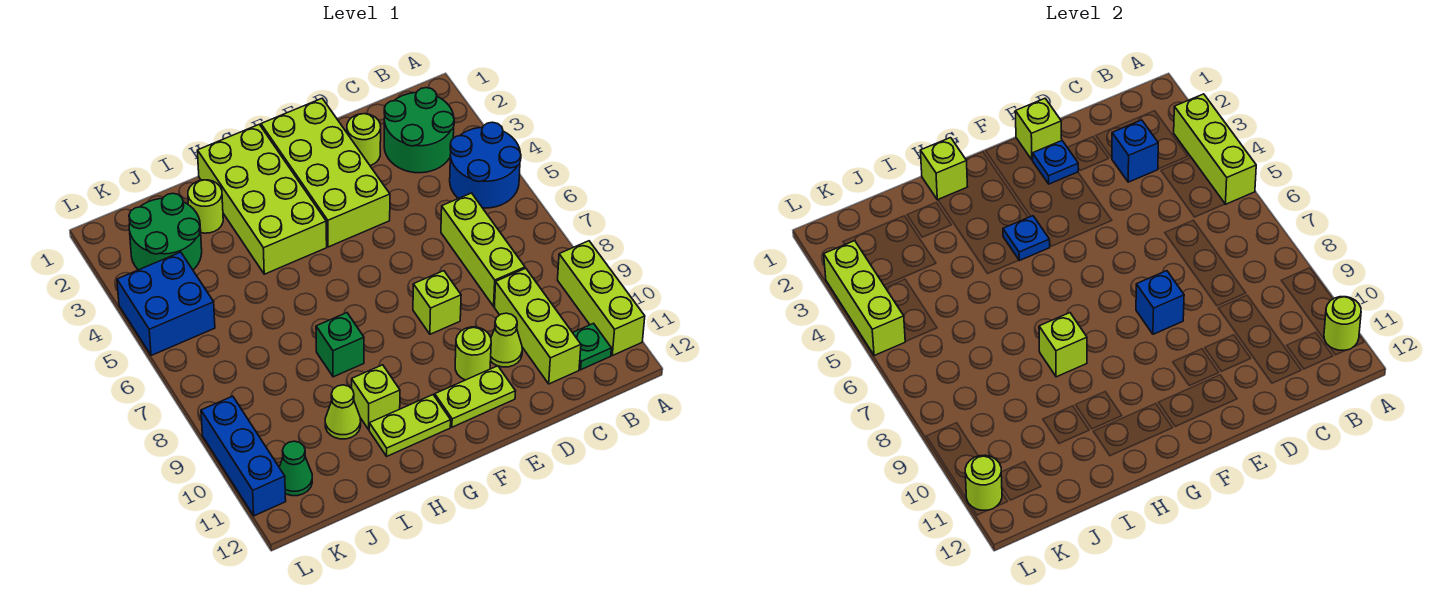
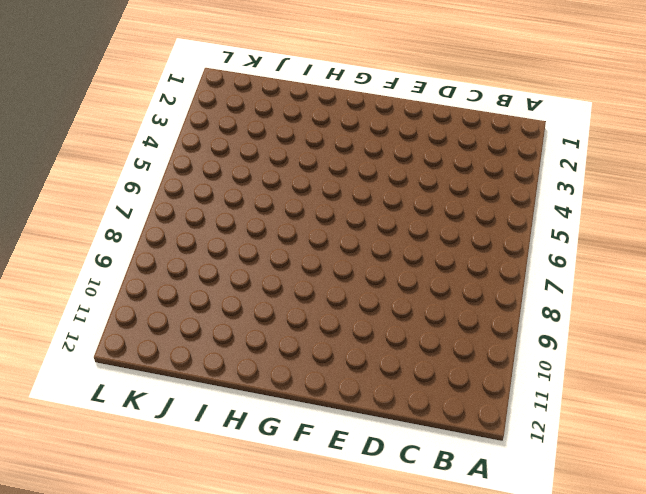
none -> blue 2x2 round brick [450,122,521,208]
none -> lime 1x3 brick [558,241,645,356]
none -> green 2x2 round brick [384,88,454,173]
none -> green 1x1 plate [573,323,611,370]

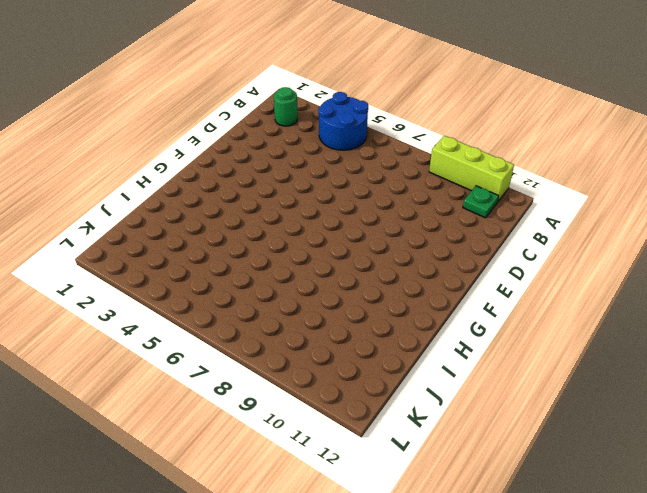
green 1x1 round brick [274,87,298,126] -> green 2x2 round brick [384,88,454,173]
none -> lime 1x3 brick [441,193,525,306]
none -> lime 1x3 brick [494,268,581,384]
none -> lime 1x1 round brick [347,114,381,165]
none -> lime 1x1 cone [491,313,522,367]

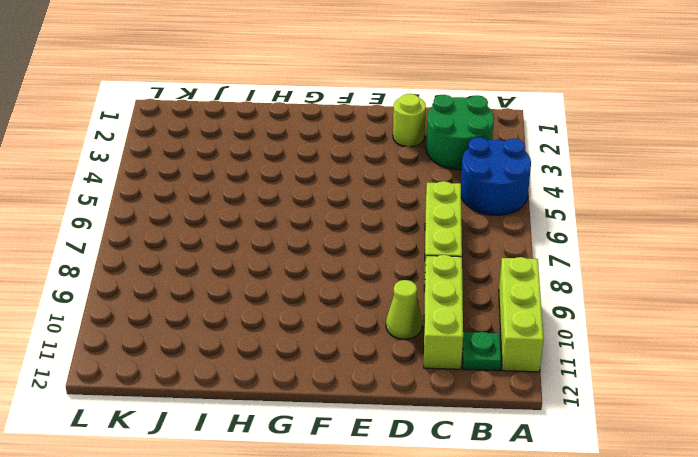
none -> lime 2x4 brick [261,99,390,247]
none -> lime 1x1 brick [413,271,461,334]
none -> lime 1x1 round brick [455,327,491,380]
none -> lime 1x2 plate [435,366,515,427]

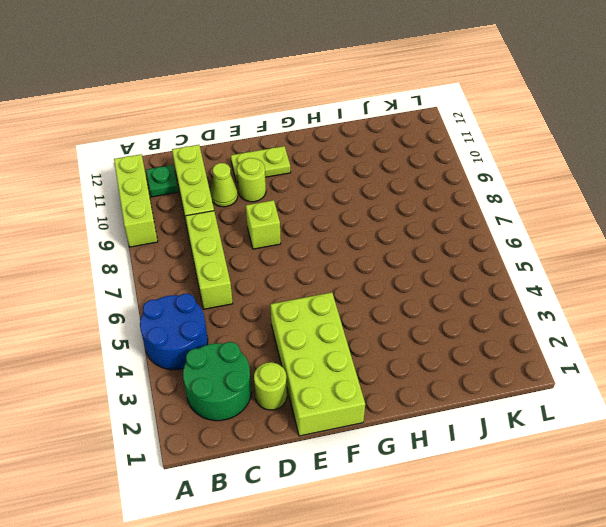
none -> lime 2x4 brick [198,124,327,274]
none -> lime 1x2 plate [369,395,451,456]
none -> green 1x1 brick [316,313,364,377]
none -> lime 1x1 brick [352,365,400,429]

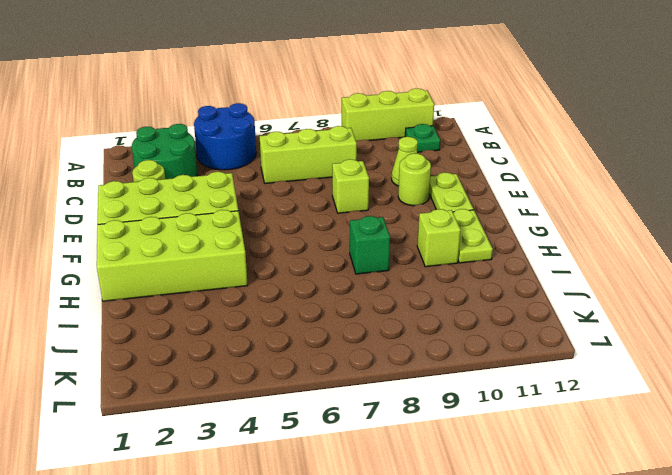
none -> lime 1x3 brick [494,268,581,384]
none -> lime 1x1 round brick [188,180,223,233]
none -> lime 1x1 cone [325,385,361,439]
none -> green 2x2 round brick [129,193,202,270]

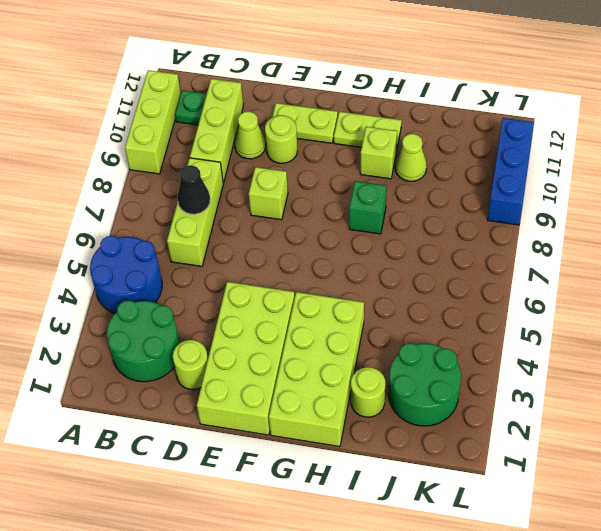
black 1x1 cone [177,165,210,214] -> none
none -> blue 2x2 brick [117,252,215,356]
none -> green 1x1 cone [279,441,312,496]
none -> lime 1x3 brick [1174,94,1256,204]
none -> lime 1x1 round brick [1324,297,1361,350]

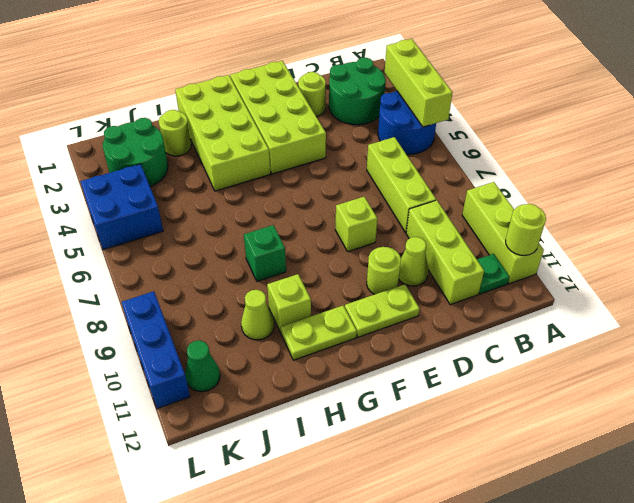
none -> blue 1x1 brick [1112,120,1158,182]
none -> lime 1x1 brick [1015,99,1062,160]
none -> blue 1x1 plate [1033,141,1079,184]
none -> blue 1x1 brick [1136,271,1184,334]

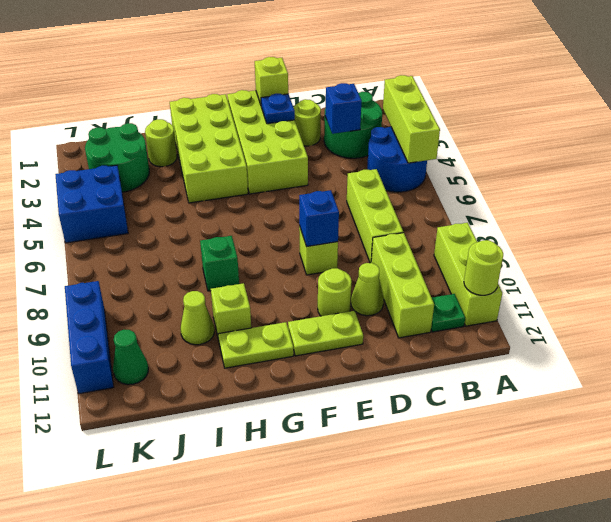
none -> blue 1x1 plate [1003,216,1050,261]
none -> lime 1x1 brick [921,138,968,200]
none -> lime 1x1 brick [1039,313,1087,377]
none -> lime 1x3 brick [824,241,906,356]

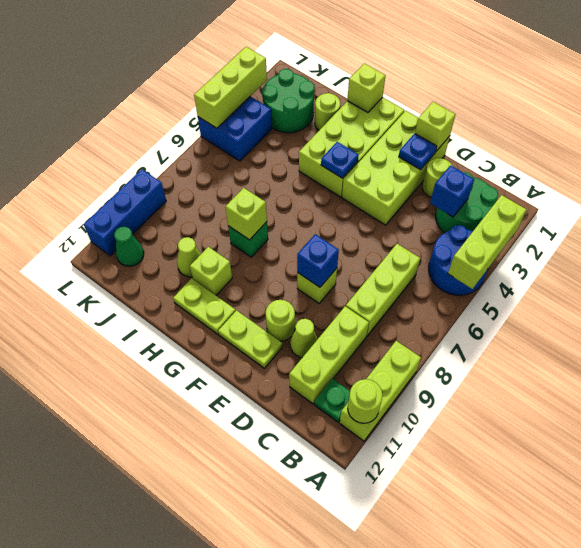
none -> lime 1x1 round brick [965,455,1002,510]

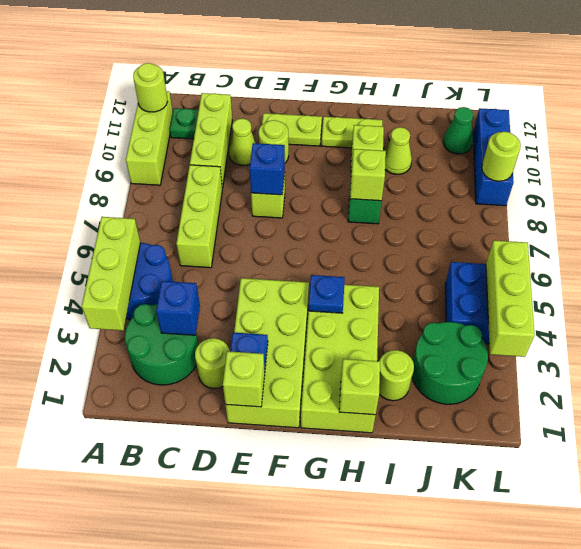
lime 1x1 round brick [482,132,521,181] -> lime 1x1 round brick moved to [965,455,1002,510]

